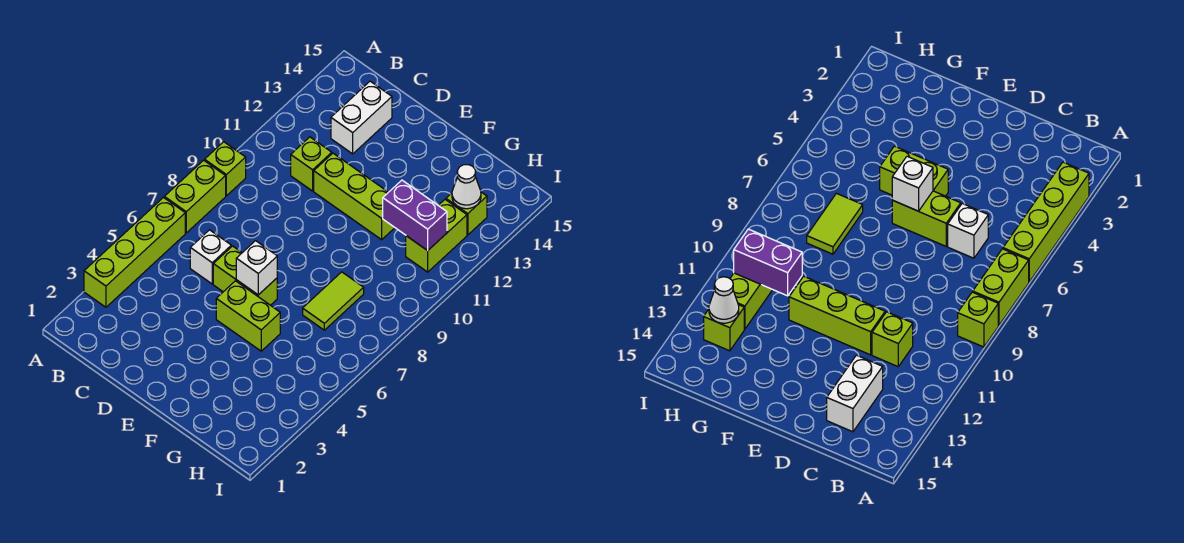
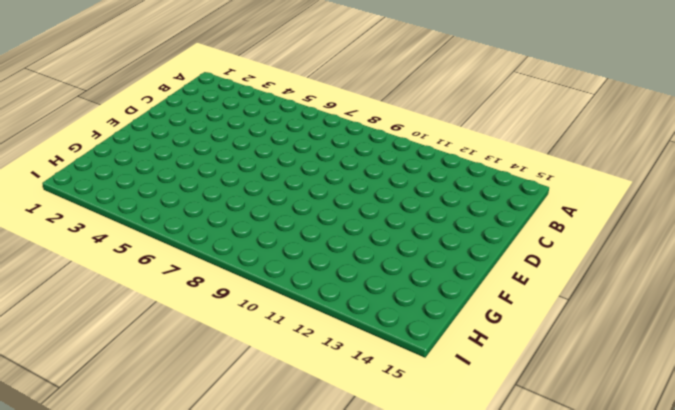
none -> lime 1x4 brick [84,198,185,307]
none -> lime 1x2 brick [164,160,226,233]
none -> lime 1x1 brick [205,142,246,196]

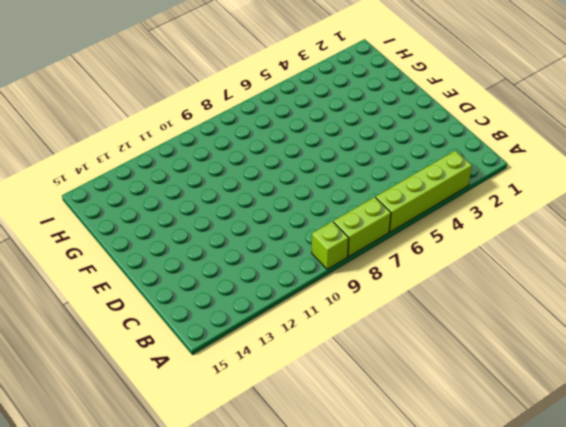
none -> white 1x1 brick [190,230,231,284]
none -> lime 1x1 brick [291,137,332,191]
none -> white 1x2 brick [331,81,392,154]

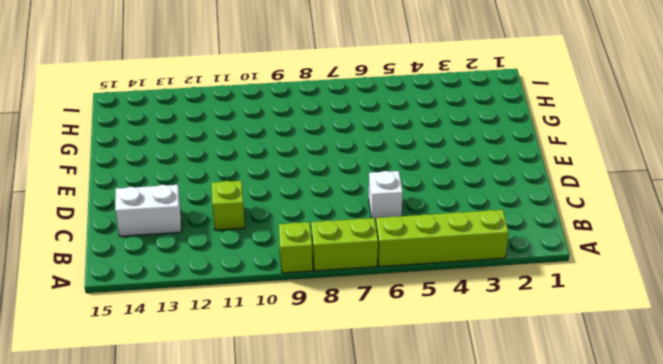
none -> lime 1x2 brick [213,246,277,305]
none -> lime 1x3 brick [314,153,395,240]
none -> lime 1x2 brick [216,281,280,351]

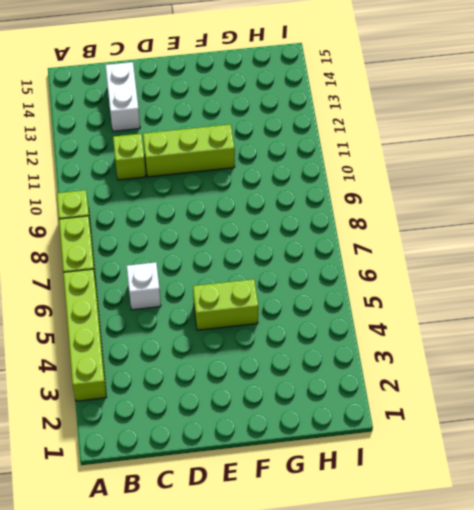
none -> lime 1x2 brick [213,246,277,305]
none -> lime 1x2 tile [303,272,364,330]
none -> lime 1x2 brick [406,200,467,272]

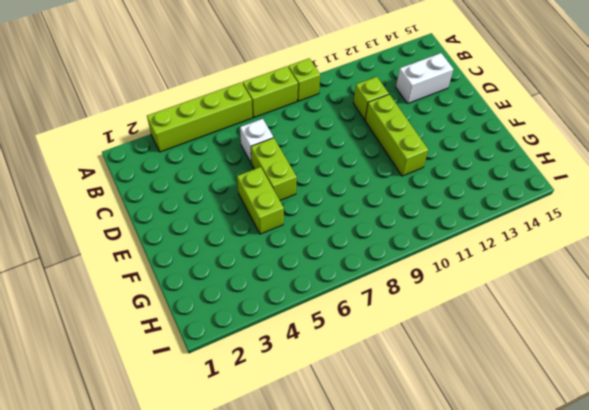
none -> lime 1x2 tile [303,272,364,330]
none -> lime 1x2 brick [406,200,467,272]
none -> lime 1x1 brick [446,192,487,235]

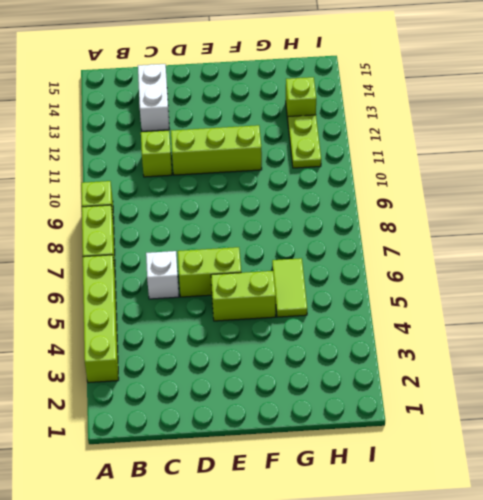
lime 1x2 tile [272,258,307,317] -> lime 1x2 tile moved to [303,272,364,330]
lime 1x2 plate [288,115,321,168] -> lime 1x2 brick [406,200,467,272]
none -> white 1x1 brick [236,241,277,295]
none -> purple 1x2 brick [383,180,447,251]
none -> white 1x1 cone [452,165,481,209]

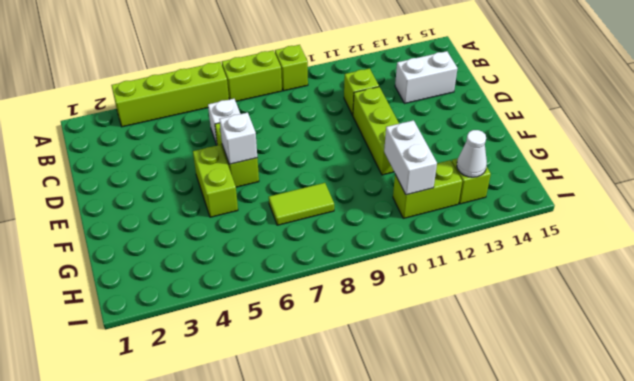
white 1x2 brick [384,120,437,195] -> purple 1x2 brick [383,180,447,251]

